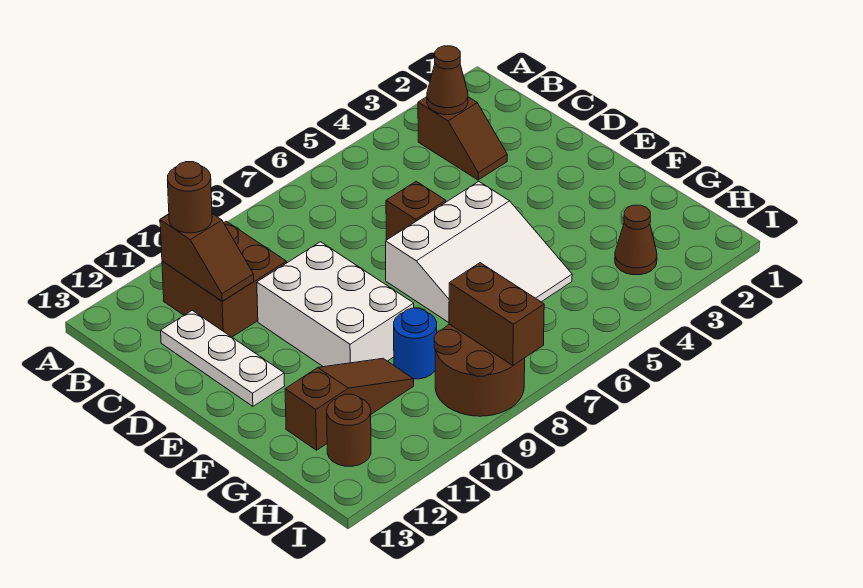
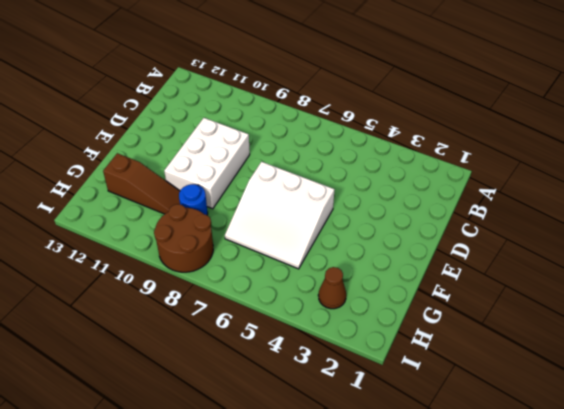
none -> brown 1x2 slope [418,97,507,180]
none -> brown 2x2 brick [162,221,287,337]
none -> white 1x3 plate [161,310,285,406]

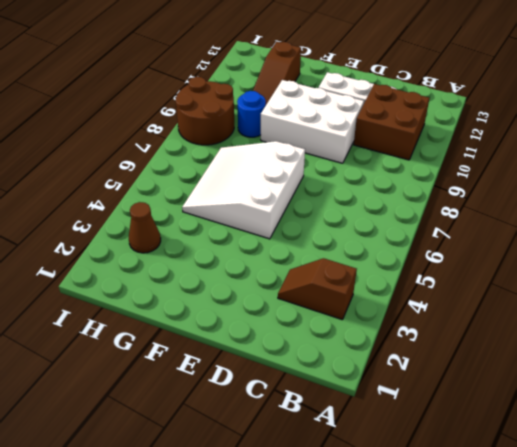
none -> brown 1x1 brick [386,181,446,240]
none -> brown 1x1 round brick [327,394,371,466]
none -> brown 1x1 cone [427,46,468,115]

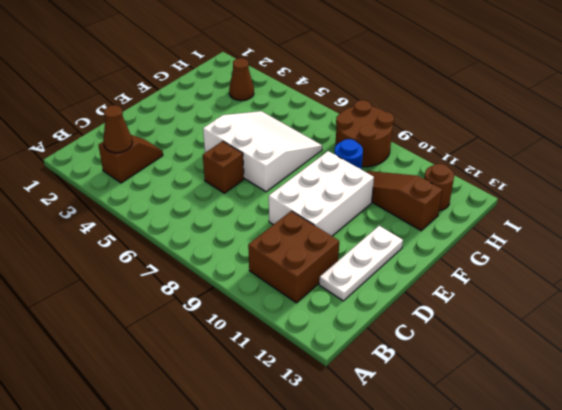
none -> brown 1x2 slope [160,214,254,301]
none -> brown 1x2 brick [449,263,544,366]
none -> brown 1x1 round brick [167,162,212,233]

